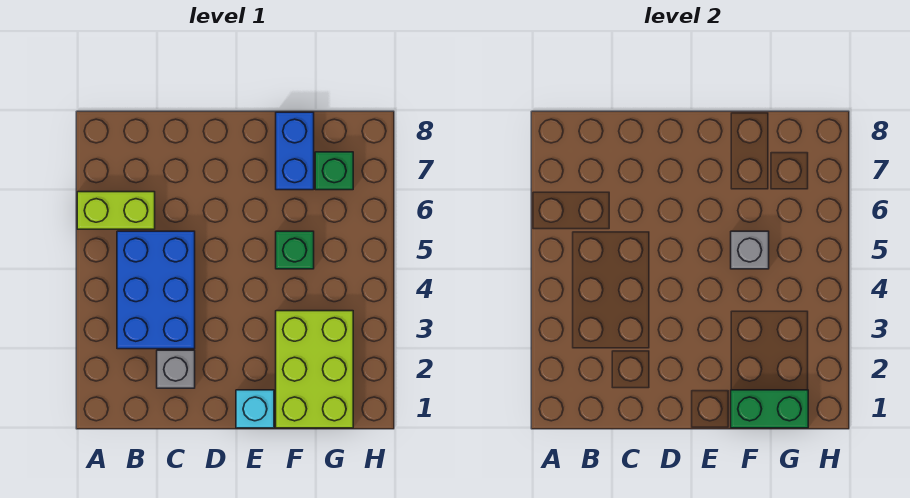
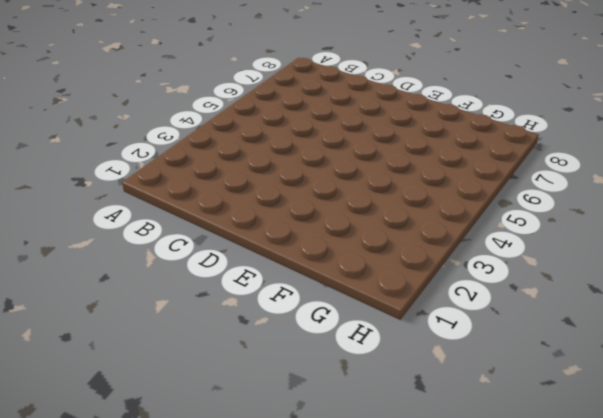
none -> lime 1x2 brick [77,192,155,229]
none -> blue 2x3 brick [117,231,195,349]

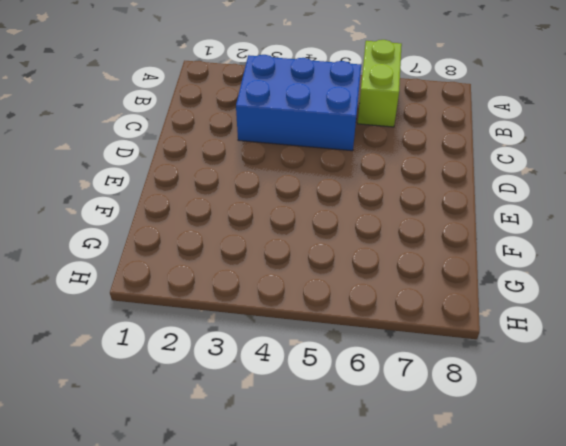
none -> grey 1x1 brick [157,350,195,388]
none -> cyan 1x1 brick [236,390,274,428]

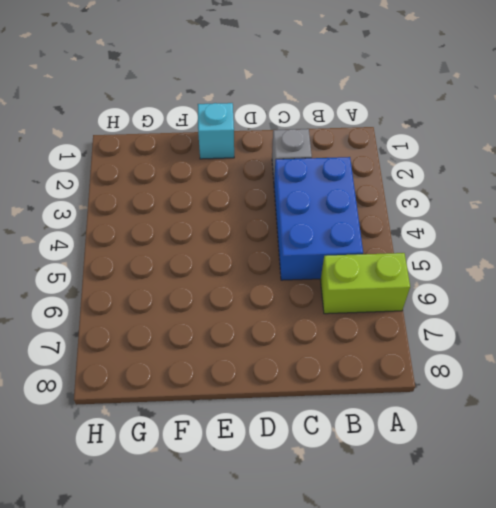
none -> lime 2x3 brick [276,311,353,428]
none -> green 1x1 brick [276,231,314,269]

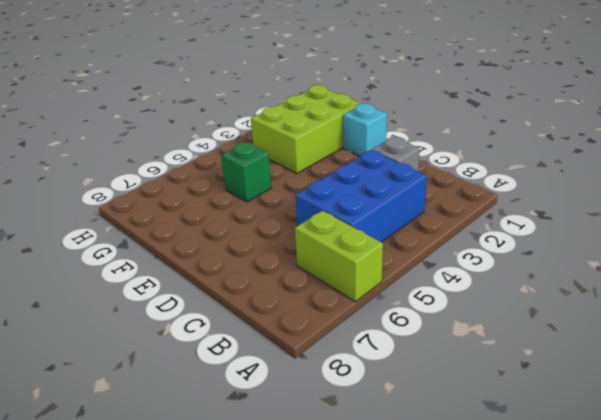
none -> blue 1x2 brick [276,112,314,190]
none -> green 1x1 brick [315,152,353,190]

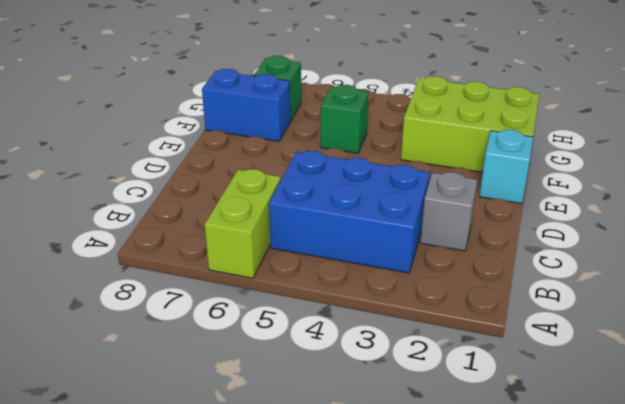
none -> green 1x2 brick [731,390,808,428]
none -> grey 1x1 brick [731,231,769,269]

